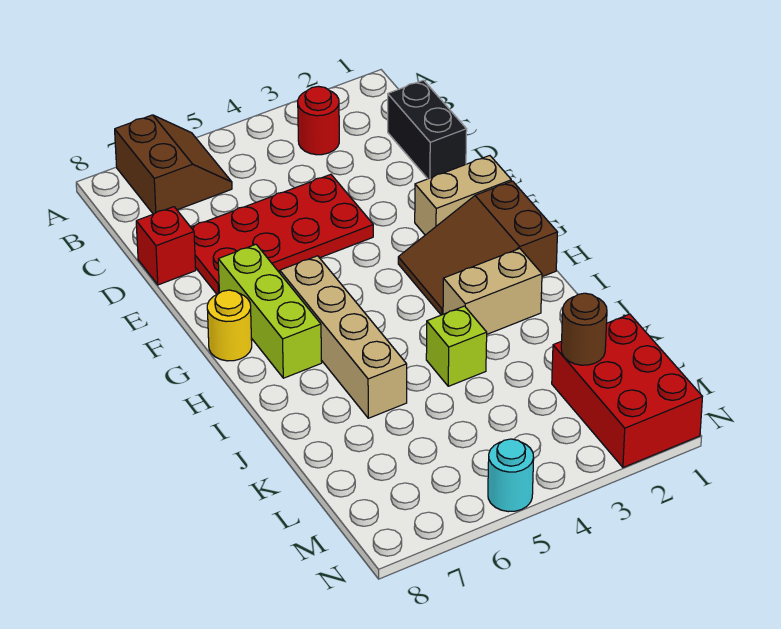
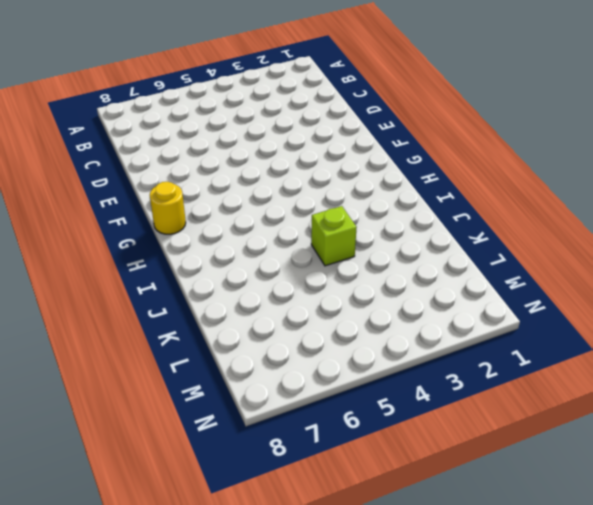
none -> brown 2x2 slope [115,115,232,214]
none -> red 1x1 round brick [298,86,339,155]
none -> black 1x2 brick [388,80,467,179]

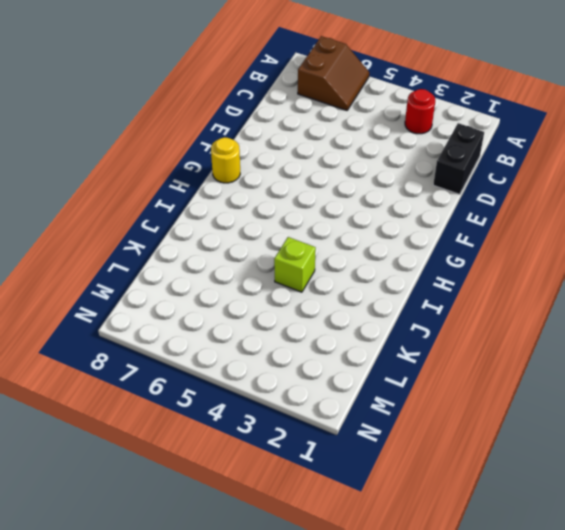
none -> red 2x4 plate [191,174,373,294]
none -> red 1x1 brick [136,207,196,285]
none -> tan 1x2 brick [415,156,511,235]

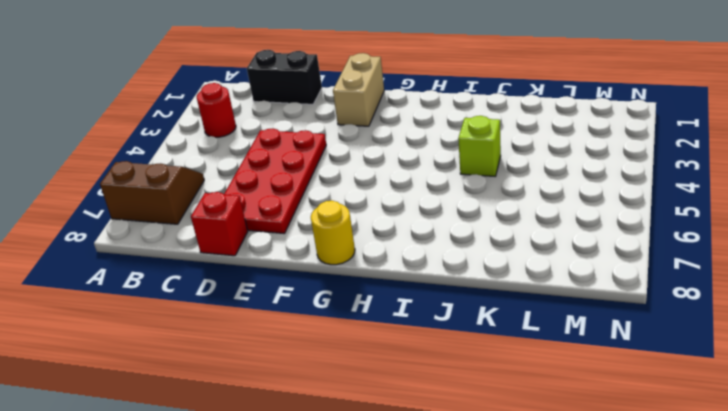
none -> lime 1x3 brick [218,244,322,378]
none -> brown 2x3 slope [398,181,558,315]
none -> tan 1x4 brick [280,256,407,418]

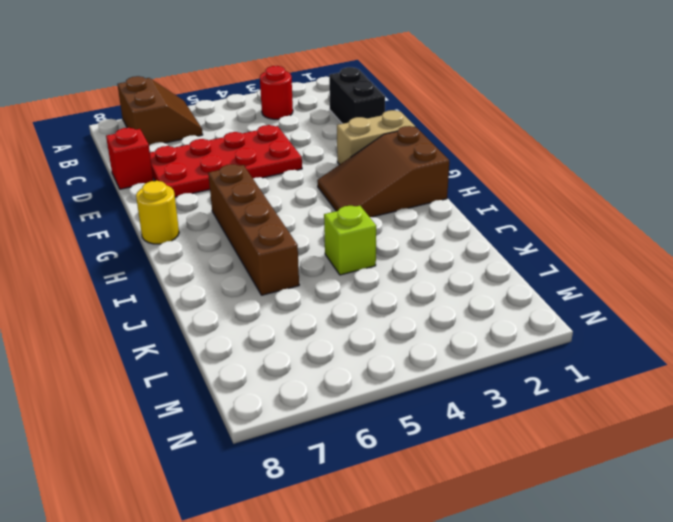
brown 1x4 brick [208,164,299,295] -> tan 1x4 brick [280,256,407,418]
none -> lime 1x3 brick [218,244,322,378]
none -> tan 1x2 brick [443,248,542,334]
none -> red 2x3 brick [552,314,702,467]

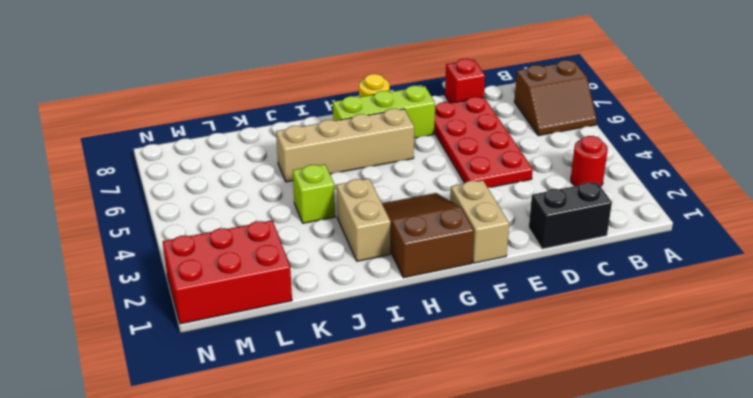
none -> cyan 1x1 round brick [488,439,534,512]
none -> brown 1x1 round brick [561,293,607,365]

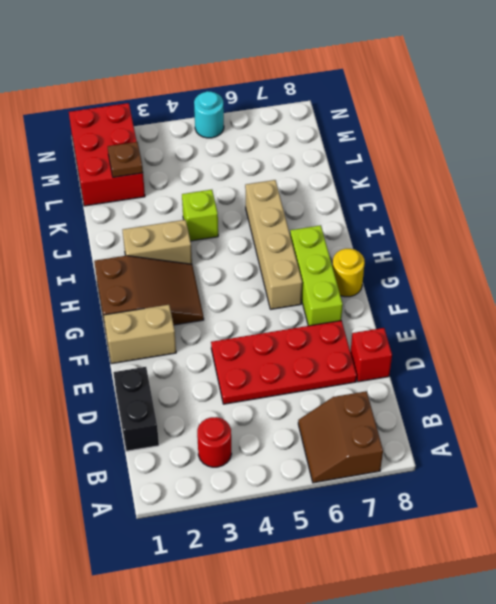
brown 1x1 plate [108,142,143,177] -> brown 1x1 round brick [561,293,607,365]

